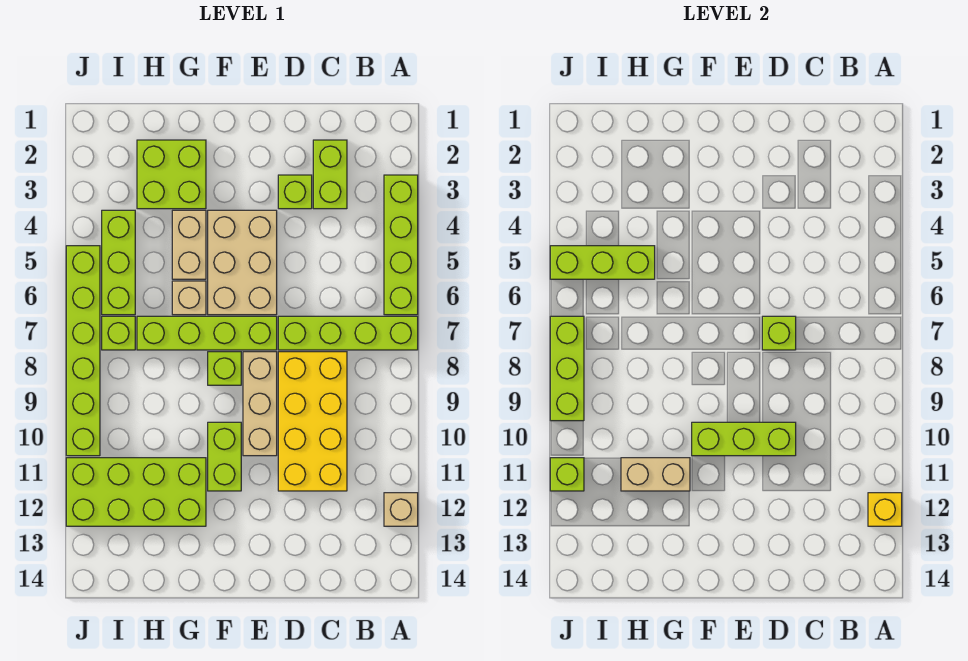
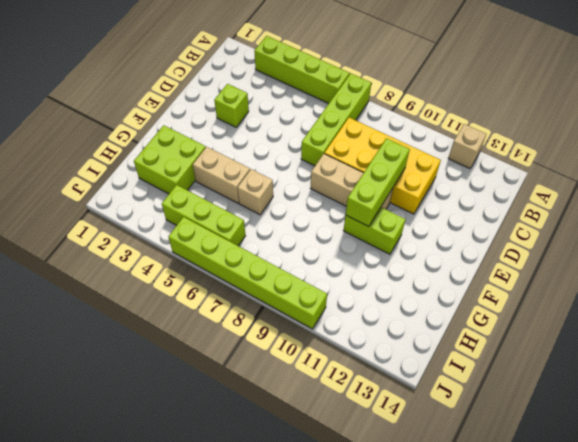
none -> lime 1x2 brick [313,140,347,209]
none -> tan 2x3 brick [208,210,277,315]
none -> lime 1x4 brick [137,316,277,350]

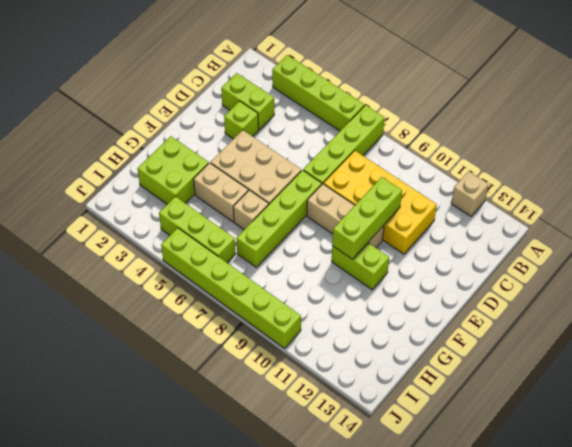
none -> lime 1x1 brick [208,352,241,385]
none -> lime 2x4 brick [66,458,206,526]
none -> lime 1x1 brick [102,316,135,350]

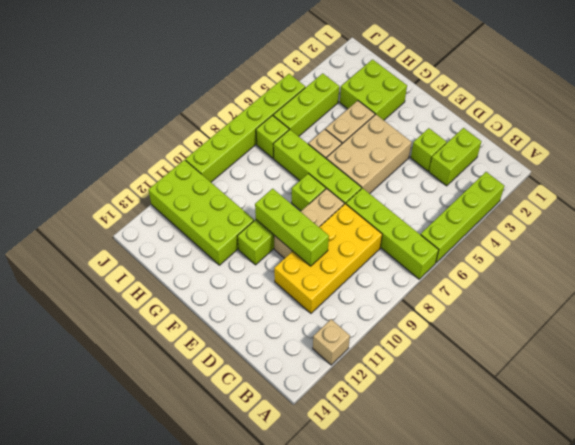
none -> yellow 1x1 brick [868,493,902,526]
none -> lime 1x1 brick [762,316,796,350]
none -> tan 1x2 brick [621,458,690,491]

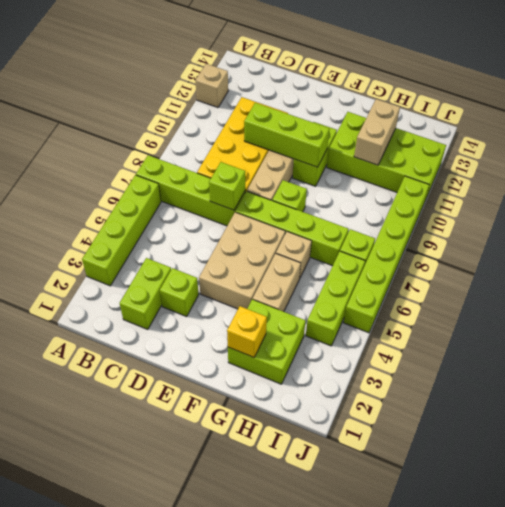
yellow 1x1 brick [227,306,267,357] -> yellow 1x1 brick moved to [868,493,902,526]
tan 1x2 brick [354,99,400,165] -> tan 1x2 brick turned to [621,458,690,491]
none -> lime 1x3 brick [550,246,655,279]
none -> lime 1x3 brick [550,316,584,421]
none -> lime 1x1 brick [550,458,584,491]

